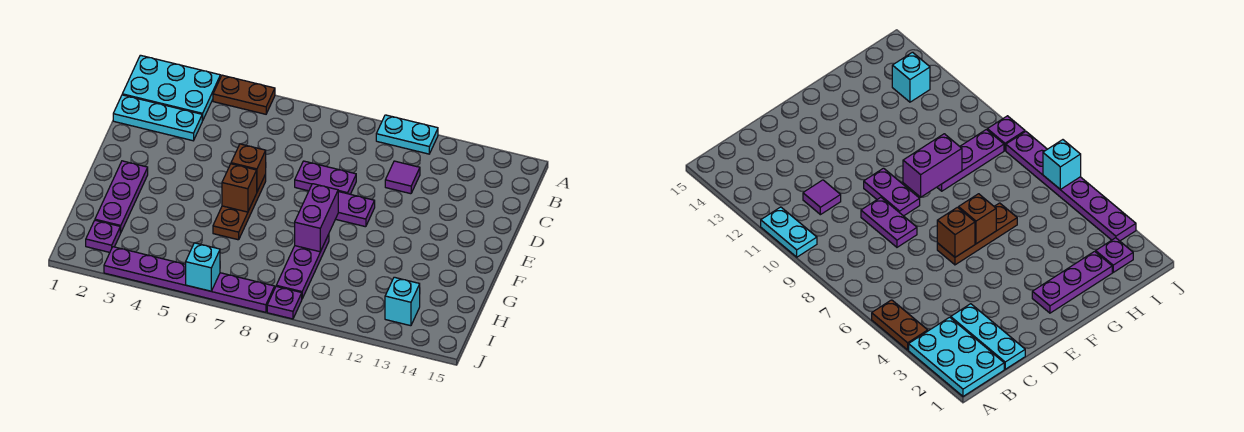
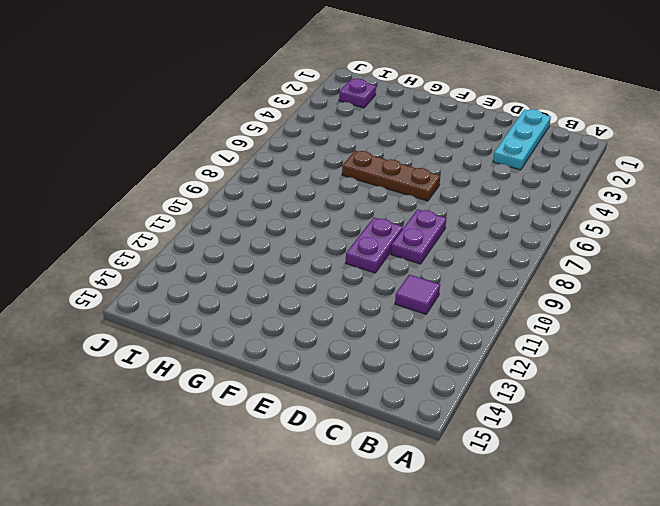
none -> cyan 2x3 plate [122,55,220,121]
none -> brown 1x2 plate [213,75,275,114]
none -> cyan 1x2 plate [376,115,438,154]

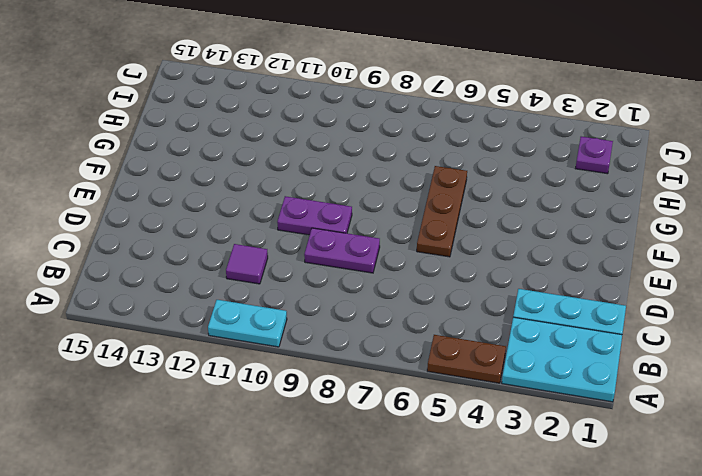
none -> purple 1x3 plate [95,161,148,233]
none -> purple 1x3 plate [276,234,329,298]
none -> cyan 1x1 brick [385,277,420,326]

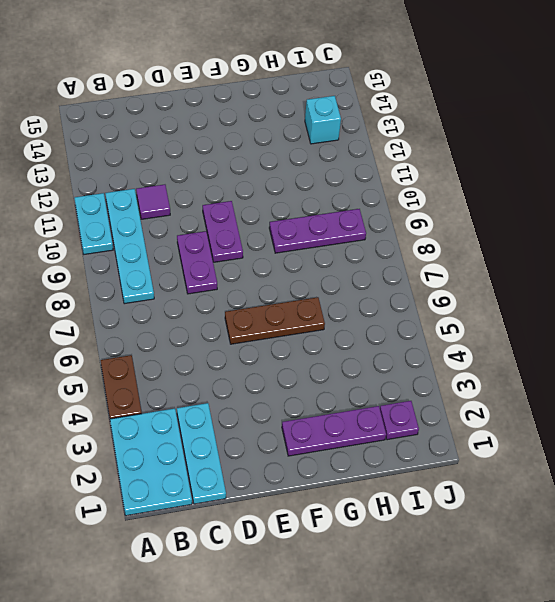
cyan 1x4 plate [105,189,154,304] -> none
none -> purple 1x6 plate [104,247,275,312]
none -> purple 1x1 plate [267,286,302,319]
none -> brown 1x1 brick [231,144,266,191]

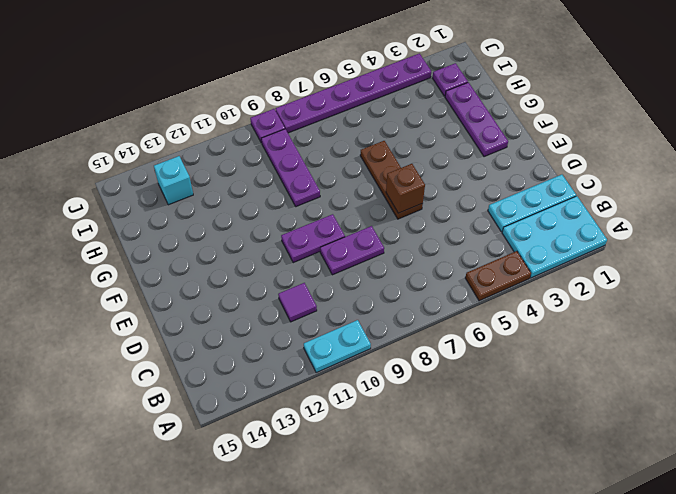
none -> brown 1x1 brick [222,164,257,212]
none -> purple 1x2 brick [295,184,338,252]
none -> cyan 1x1 brick [186,243,220,291]

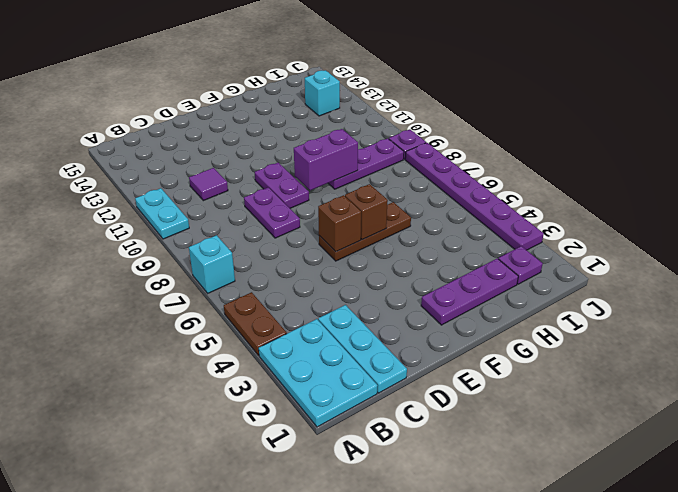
cyan 1x1 brick [189,235,235,293] -> cyan 1x1 brick moved to [186,243,220,291]

